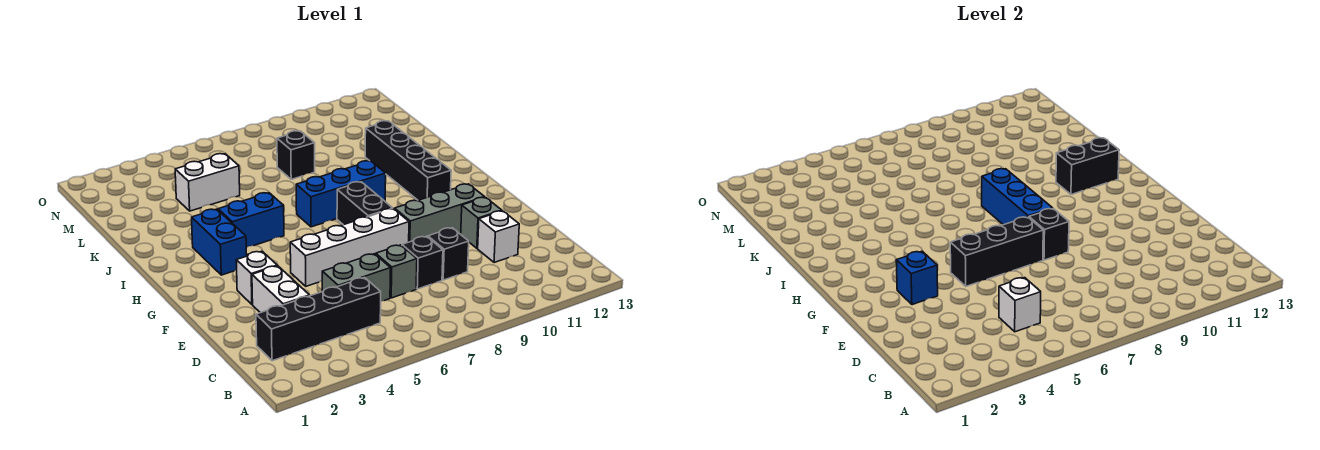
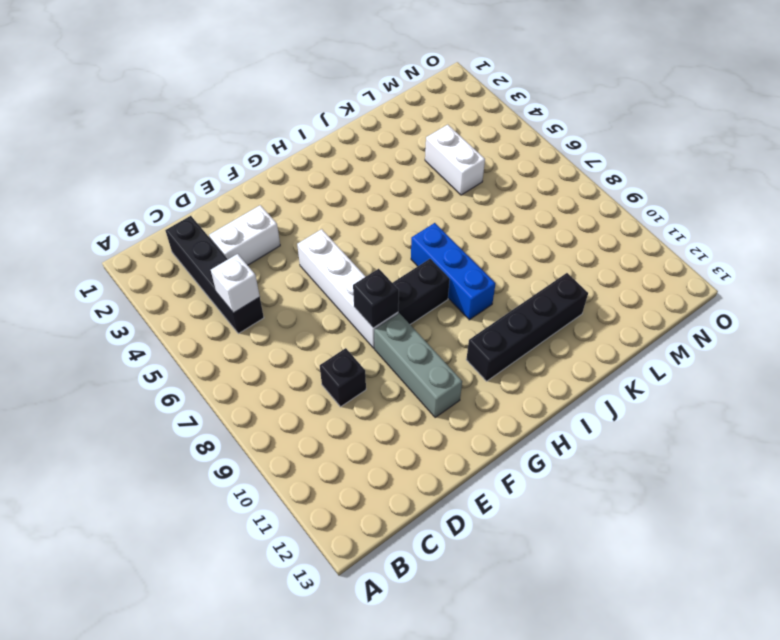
none -> grey 1x2 brick [322,254,391,301]
none -> grey 1x1 brick [376,245,417,298]
none -> black 1x1 brick [402,236,443,289]

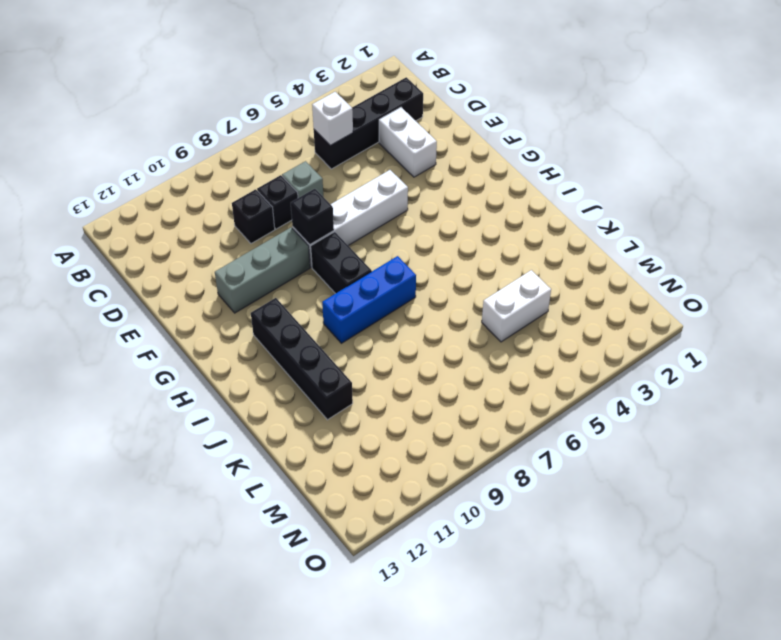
none -> grey 1x2 brick [322,254,391,301]
none -> white 1x1 brick [478,211,519,263]
none -> grey 1x1 brick [461,197,502,248]

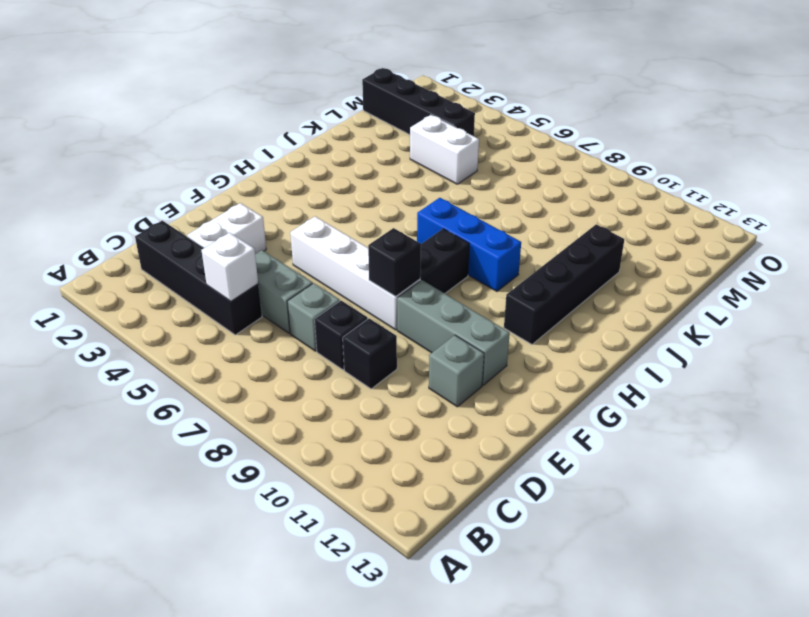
black 1x4 brick [362,68,475,136] -> none
none -> white 1x1 brick [478,211,519,263]
none -> white 1x1 brick [236,251,277,305]
none -> blue 1x2 brick [192,209,247,275]

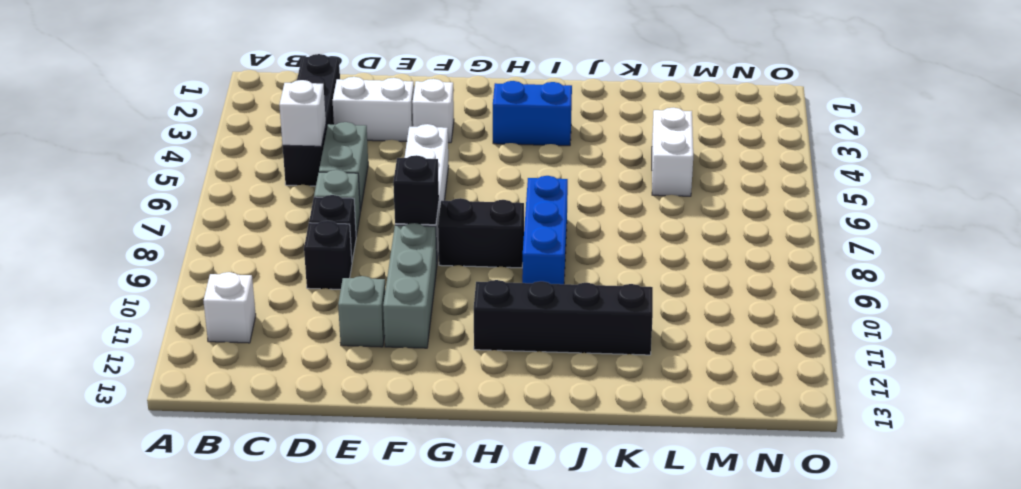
white 1x1 brick [204,272,256,343] -> white 1x1 brick moved to [478,211,519,263]
none -> blue 1x2 brick [218,193,284,248]
none -> black 1x1 brick [277,131,315,179]
none -> blue 1x1 brick [896,251,938,305]

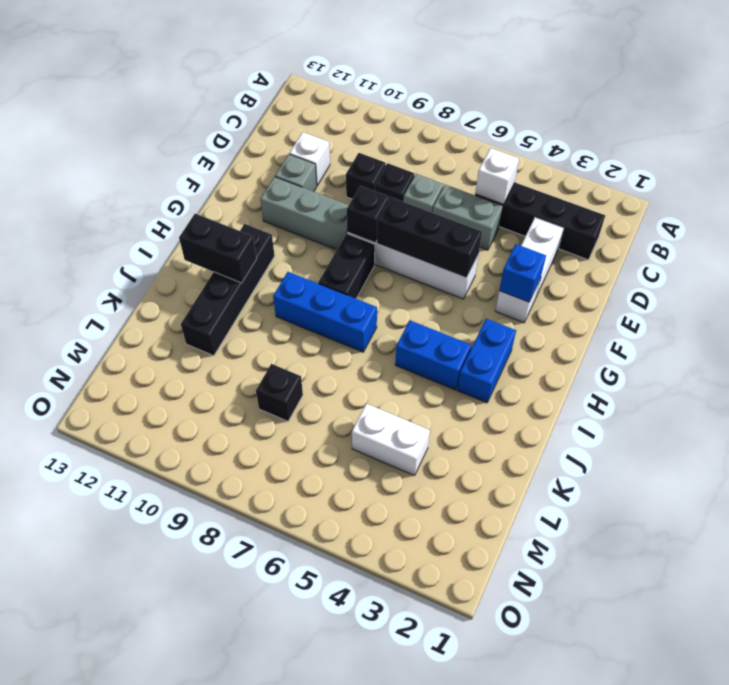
none -> blue 1x3 brick [982,169,1053,225]

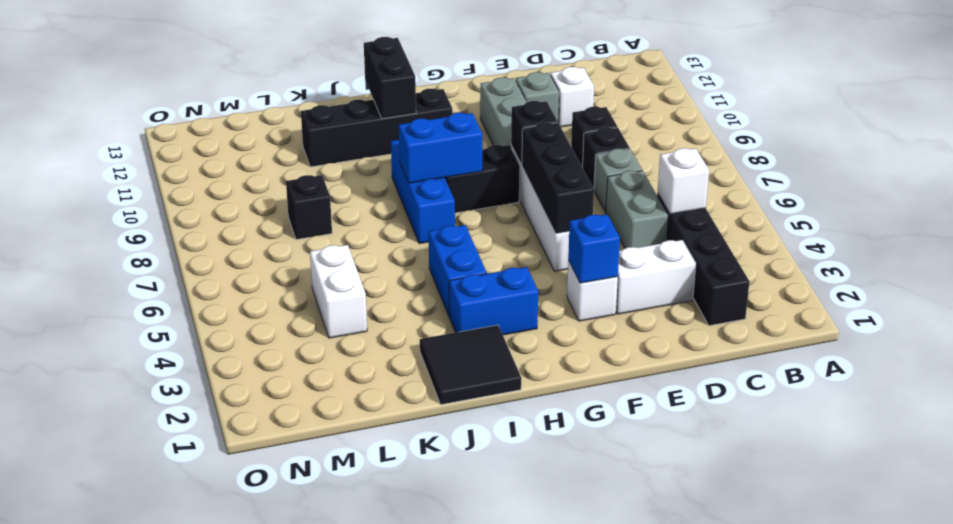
blue 1x2 brick [399,113,482,183] -> blue 1x3 brick [982,169,1053,225]
black 2x2 tile [420,325,521,405] -> none

